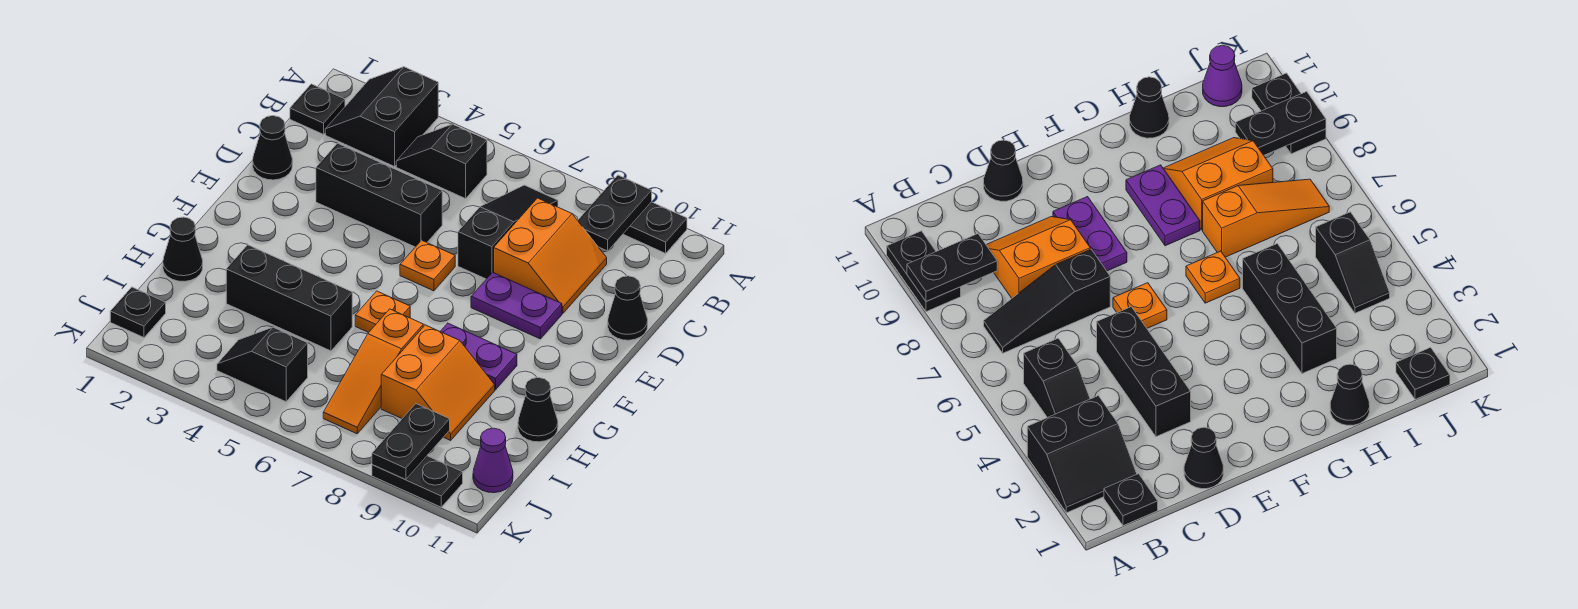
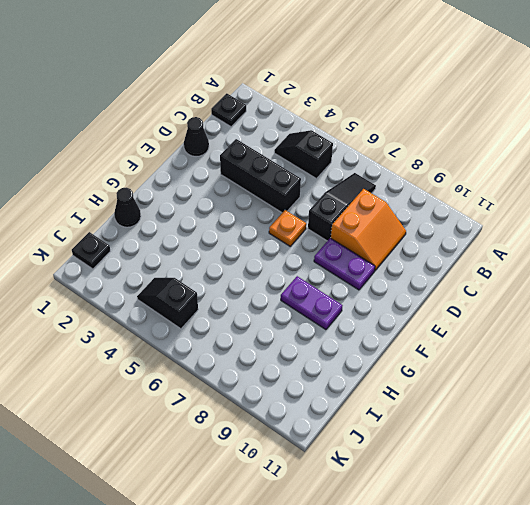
none -> black 2x2 slope [325,67,438,166]
none -> black 1x2 plate [623,202,687,253]
none -> black 1x1 cone [608,276,648,340]

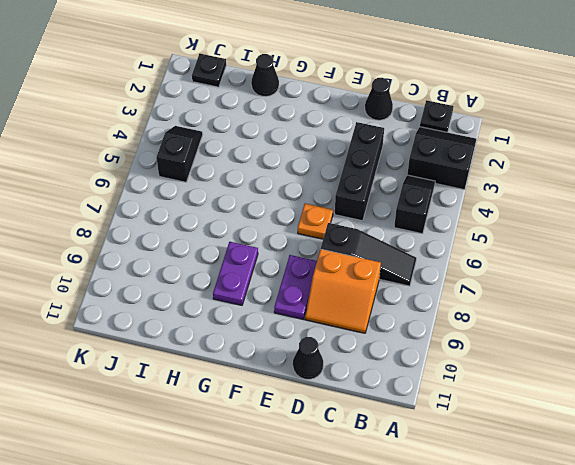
none -> black 1x2 plate [623,202,687,253]
none -> orange 1x1 plate [355,291,410,332]
none -> black 1x3 brick [226,245,352,351]

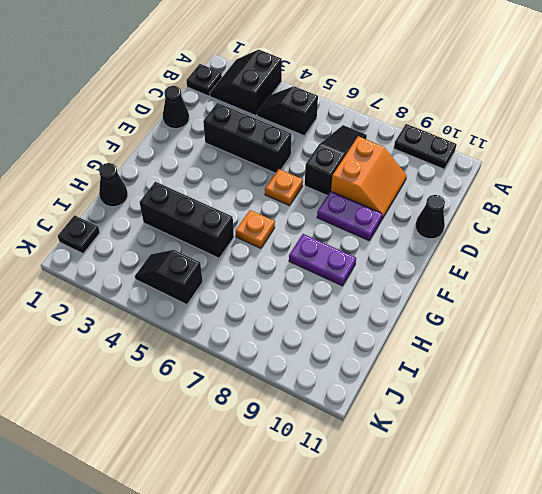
none -> orange 1x3 slope [323,309,423,434]
none -> orange 2x2 slope [381,325,495,440]
none -> black 1x1 cone [518,378,558,442]

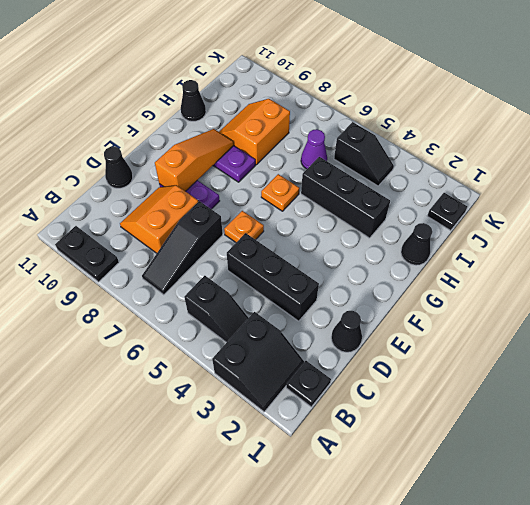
orange 1x3 slope [155,129,234,191] -> orange 1x3 slope moved to [323,309,423,434]
purple 1x1 cone [301,129,327,169] -> purple 1x1 cone moved to [473,428,513,493]
none -> black 1x2 plate [372,456,463,507]
none -> black 1x2 plate [578,175,652,251]
none -> black 1x2 plate [372,404,450,480]

